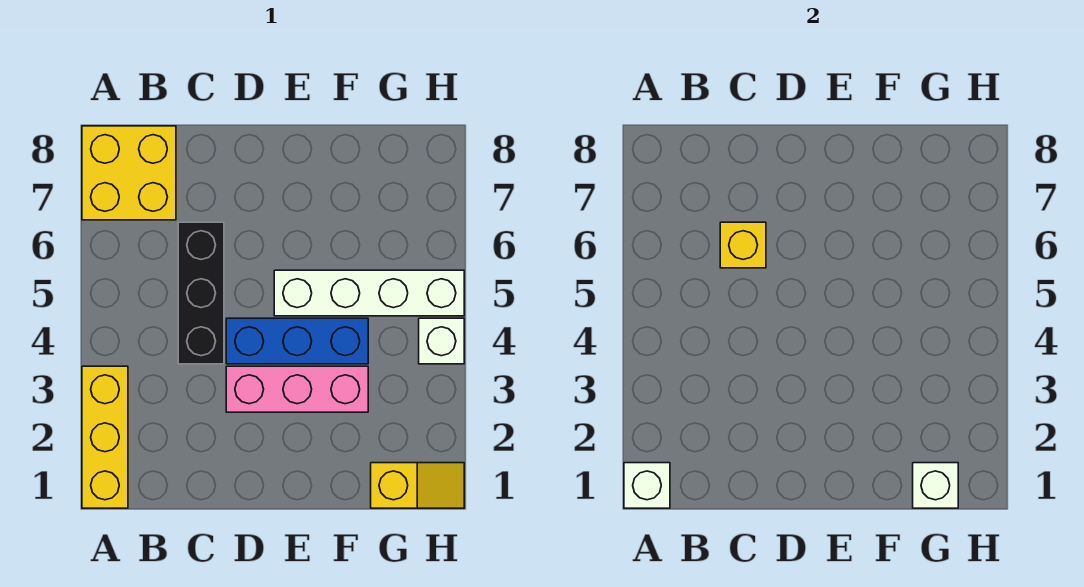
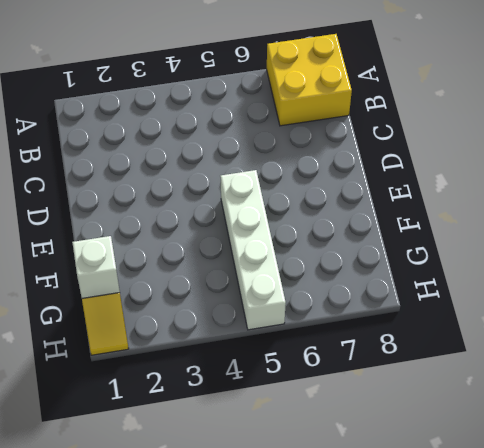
none -> yellow 1x3 brick [82,366,128,508]
none -> black 1x3 brick [178,222,224,364]

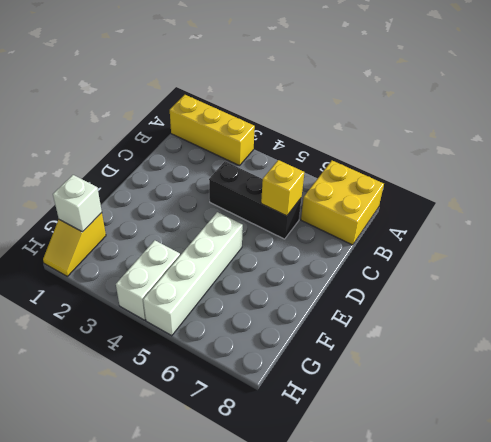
white 1x2 brick [116,240,180,320] -> white 1x1 brick [419,318,464,364]
none -> pink 1x3 brick [226,366,368,412]
none -> blue 1x3 brick [226,318,368,364]

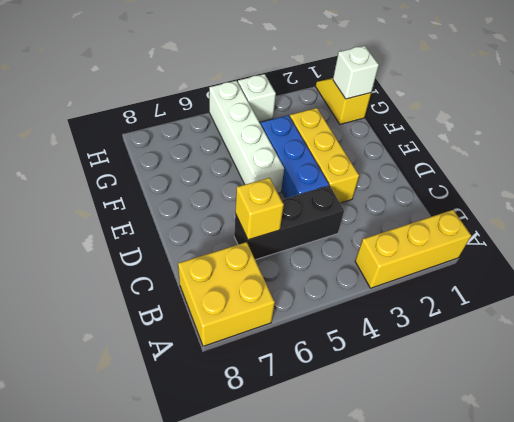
yellow 1x3 brick [290,108,359,203] -> pink 1x3 brick [226,366,368,412]
none -> white 1x1 brick [624,463,670,508]

